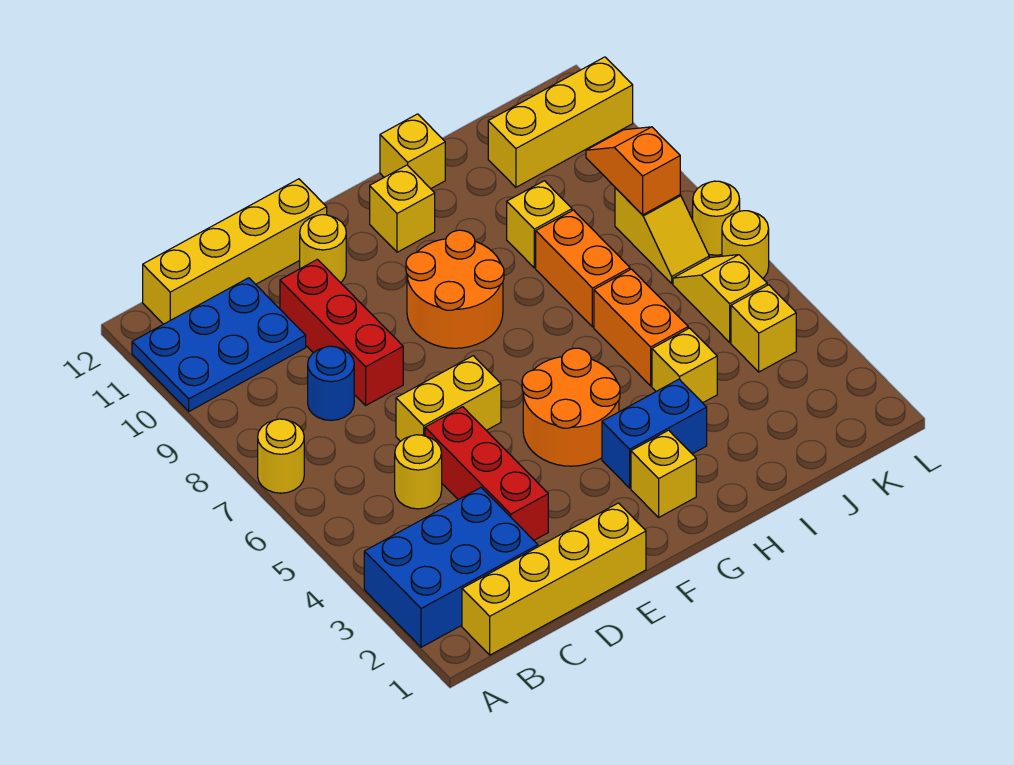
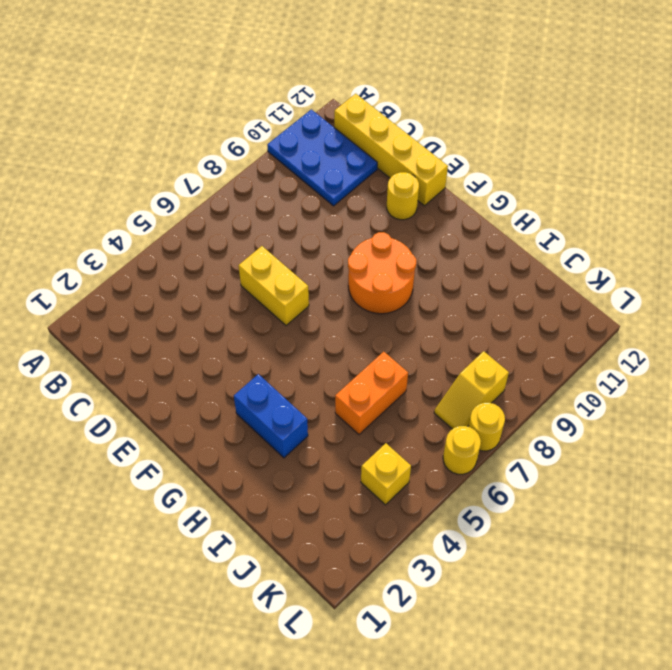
none -> blue 2x3 brick [364,487,538,647]
none -> yellow 1x1 round brick [258,419,304,493]
none -> yellow 1x4 brick [462,503,646,655]

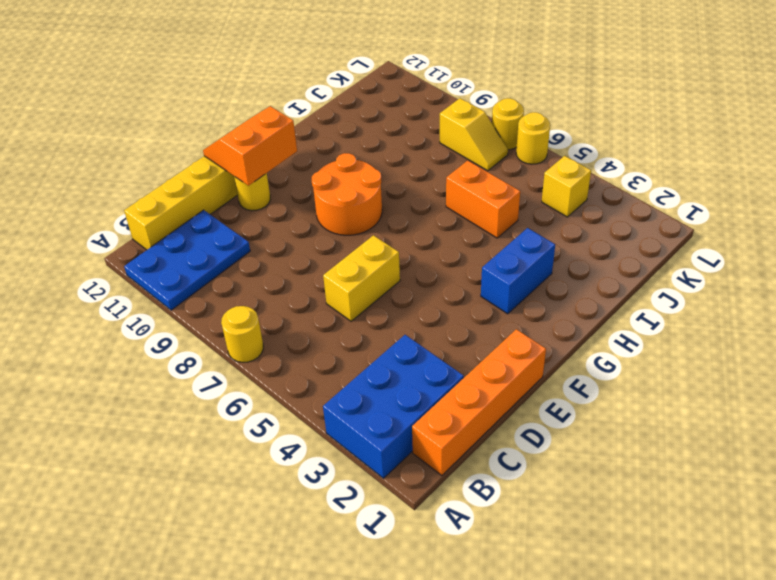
orange 1x4 brick [412,329,546,475] -> yellow 1x4 brick [462,503,646,655]
orange 2x2 slope [203,106,297,186] -> none
none -> yellow 1x1 round brick [395,435,442,509]
none -> blue 1x1 round brick [308,346,354,420]
none -> red 1x3 brick [425,407,548,540]

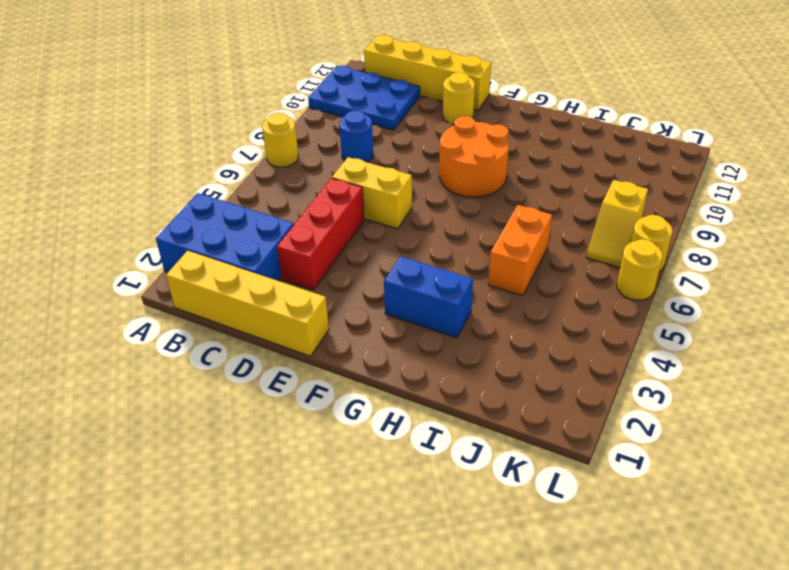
none -> yellow 1x1 round brick [395,435,442,509]
none -> red 1x3 brick [280,259,403,405]
none -> orange 2x2 round brick [522,348,620,466]

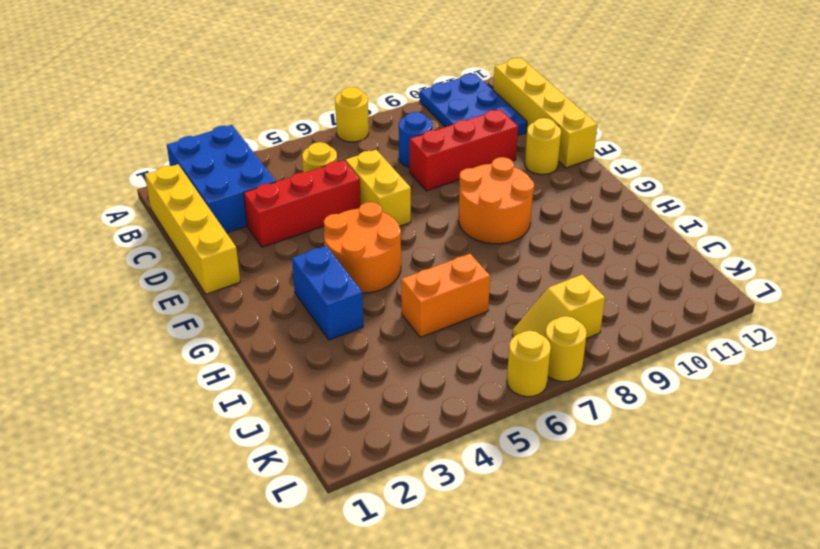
none -> yellow 1x1 brick [631,430,696,517]
none -> yellow 1x1 brick [370,165,435,252]
none -> yellow 1x1 brick [380,114,445,189]

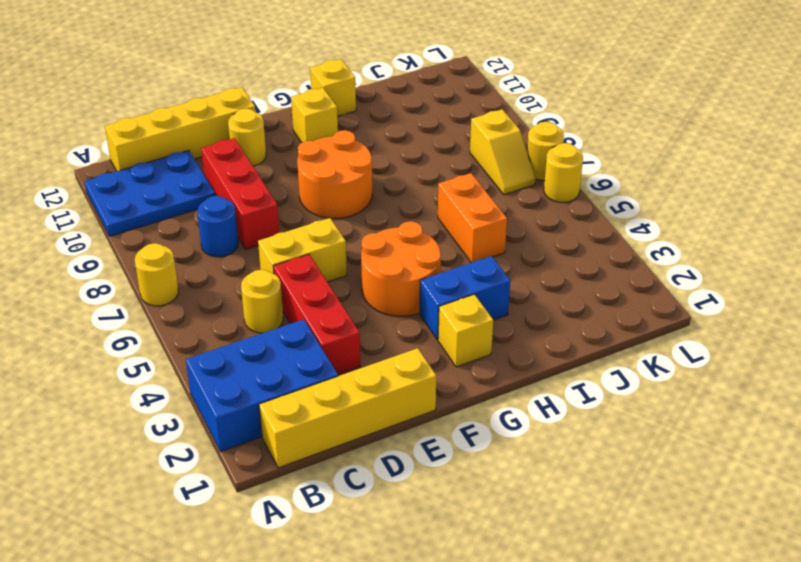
none -> yellow 1x1 brick [652,328,717,403]
none -> orange 1x2 brick [536,210,630,327]
none -> yellow 1x1 brick [507,181,572,268]

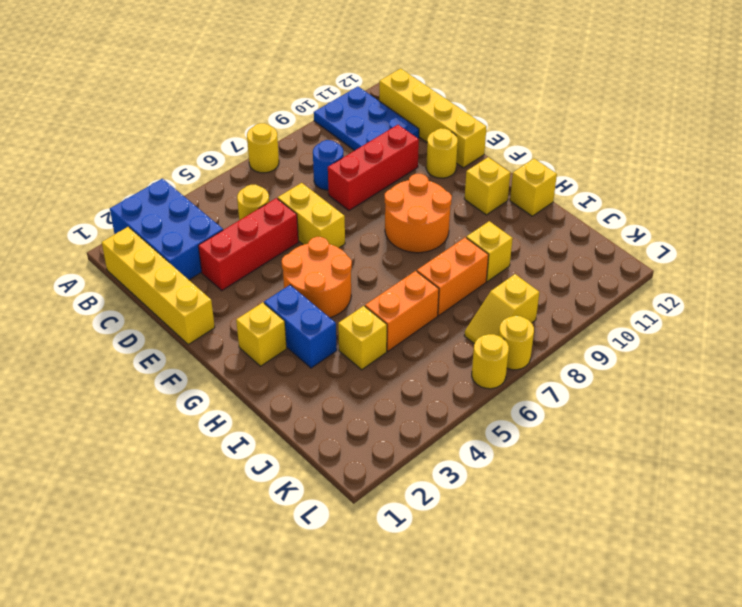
none -> yellow 1x3 brick [488,57,633,187]
none -> yellow 1x1 brick [731,285,796,372]
none -> yellow 1x2 slope [673,255,767,342]

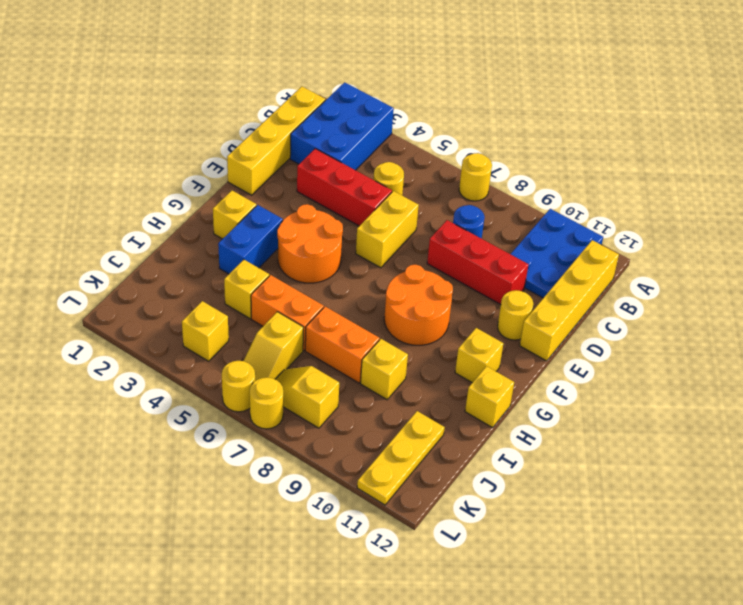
yellow 1x2 slope [244,312,304,381] -> yellow 1x2 slope turned to [673,255,767,342]
yellow 1x3 plate [357,411,445,505] -> yellow 1x3 brick [488,57,633,187]
none -> orange 1x2 slope [586,127,680,215]

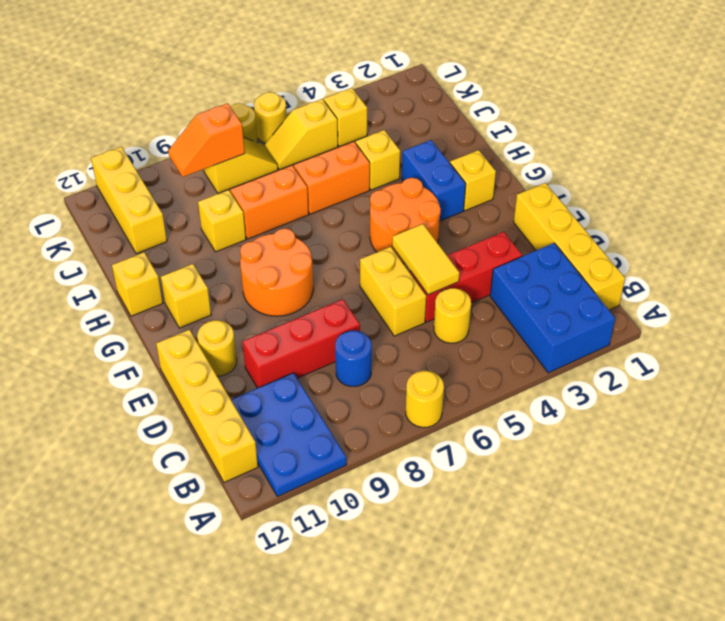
yellow 1x2 tile [392,224,459,295] -> none

